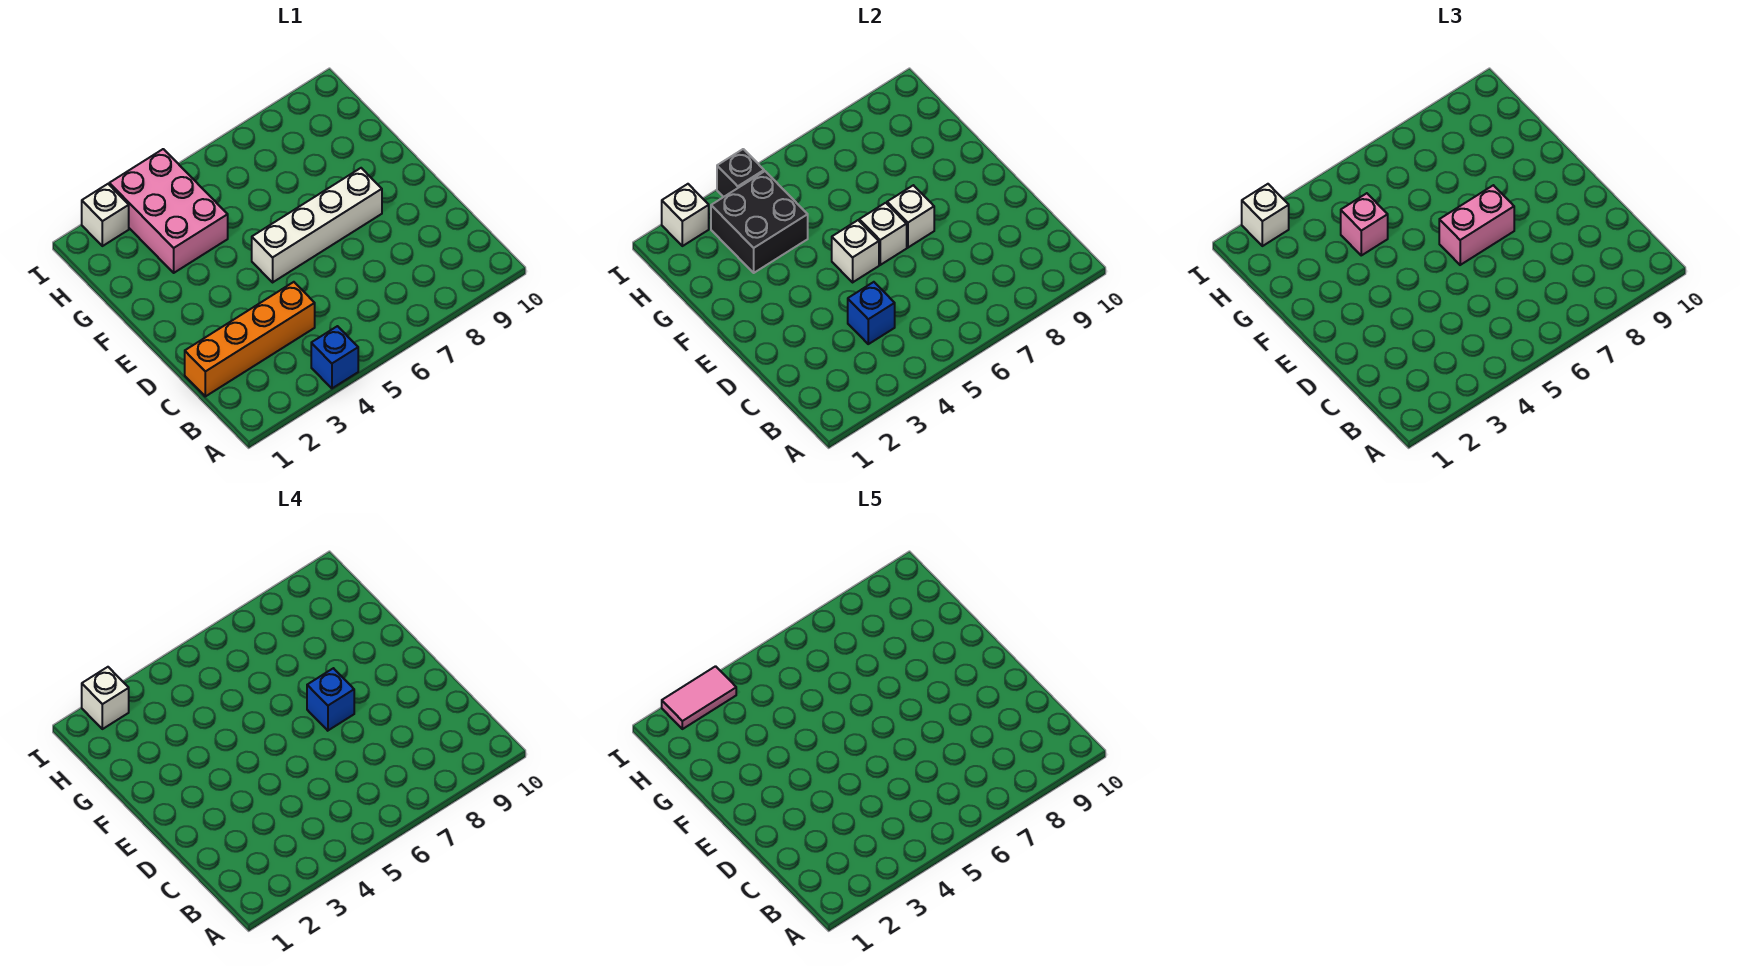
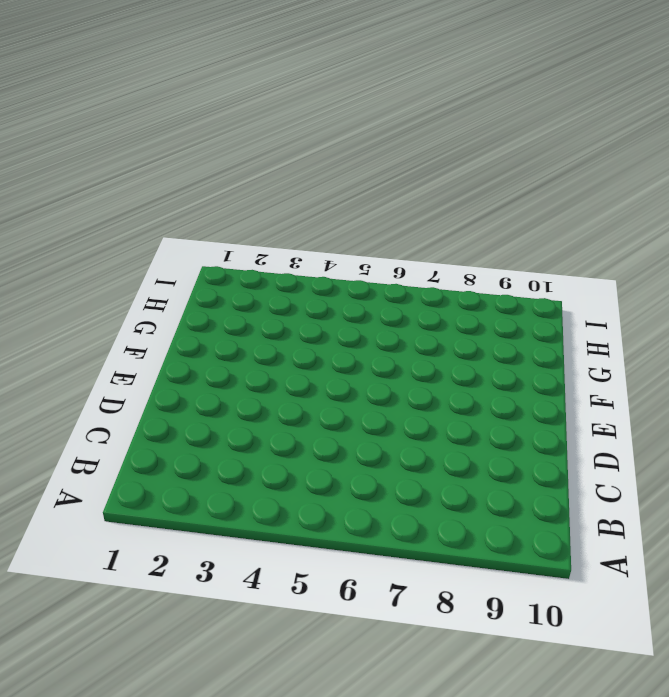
none -> blue 1x1 brick [311,326,358,388]
none -> orange 1x4 brick [185,282,315,396]
none -> white 1x4 brick [252,168,382,282]

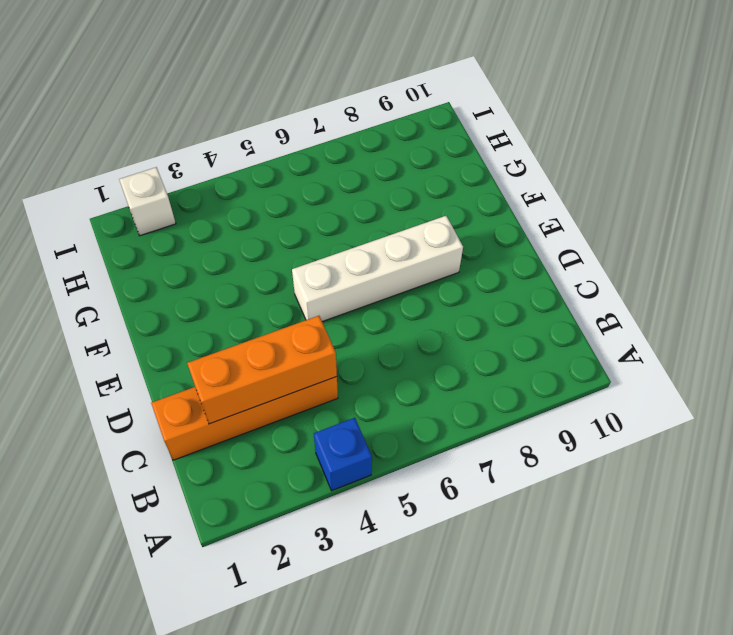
orange 1x3 brick [187,316,337,424] -> blue 1x1 brick [848,282,895,344]
none -> pink 2x3 brick [109,149,228,273]
none -> white 1x1 brick [832,220,879,282]
none -> white 1x1 brick [859,203,907,265]

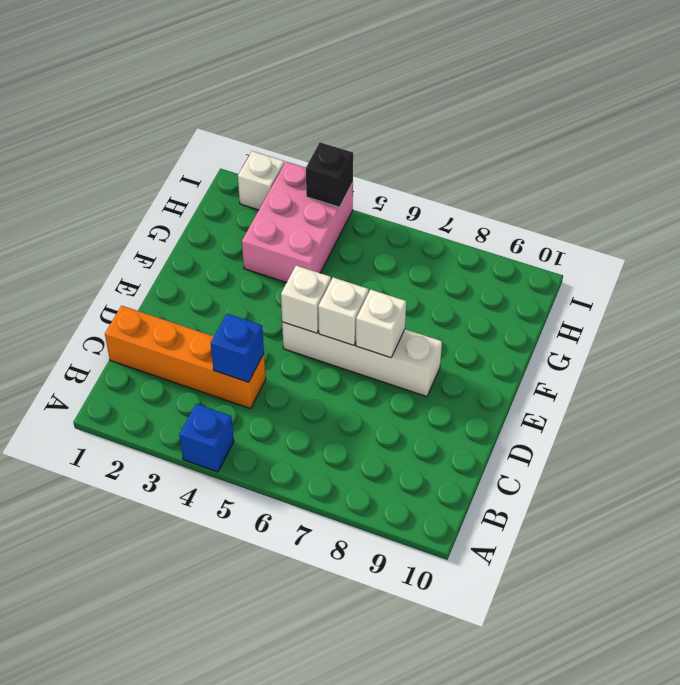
none -> black 2x2 brick [711,171,808,273]
none -> white 1x1 brick [662,184,709,246]
none -> pink 1x2 brick [1439,185,1514,265]

